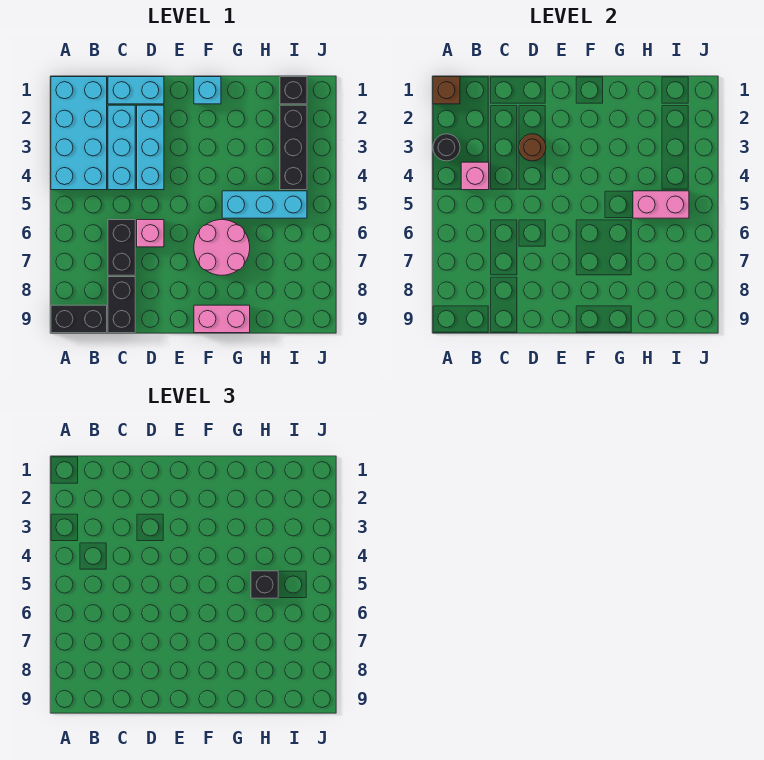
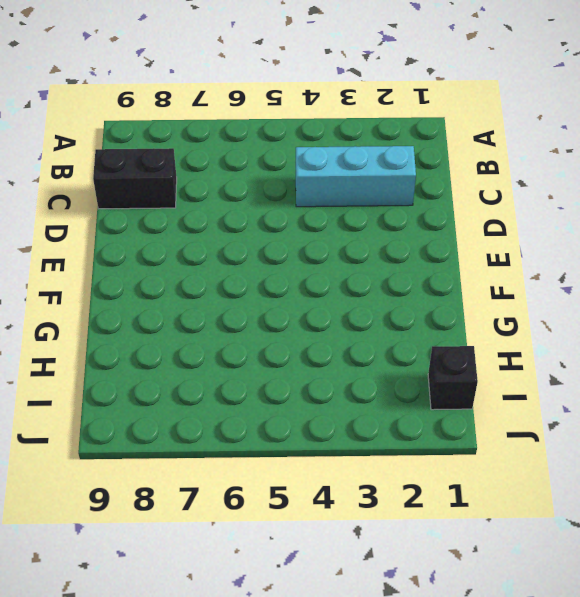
none -> cyan 2x4 brick [51,77,107,190]
none -> black 1x2 brick [51,305,107,333]
none -> cyan 1x2 brick [108,77,164,104]

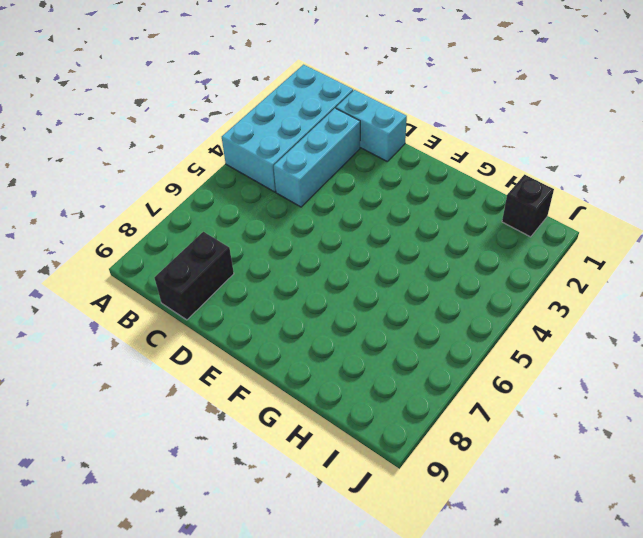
none -> black 1x2 brick [51,305,107,333]
none -> black 1x2 brick [108,220,135,275]
none -> cyan 1x3 brick [137,105,164,190]

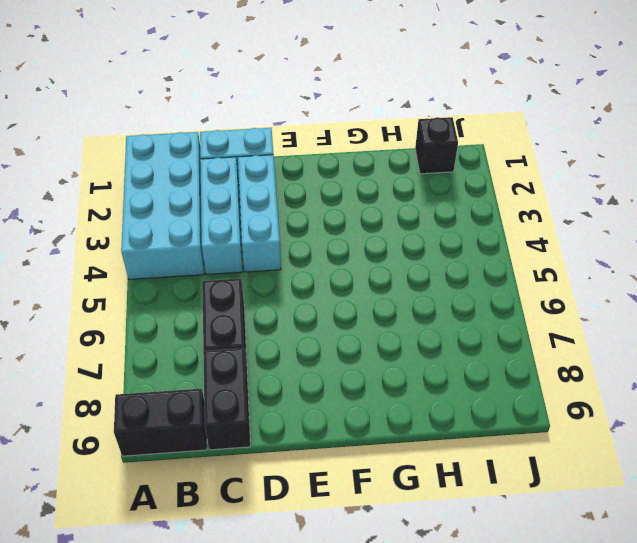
none -> pink 1x1 brick [137,220,164,247]
none -> cyan 1x1 brick [194,77,221,104]
none -> pink 2x2 round brick [194,220,250,275]

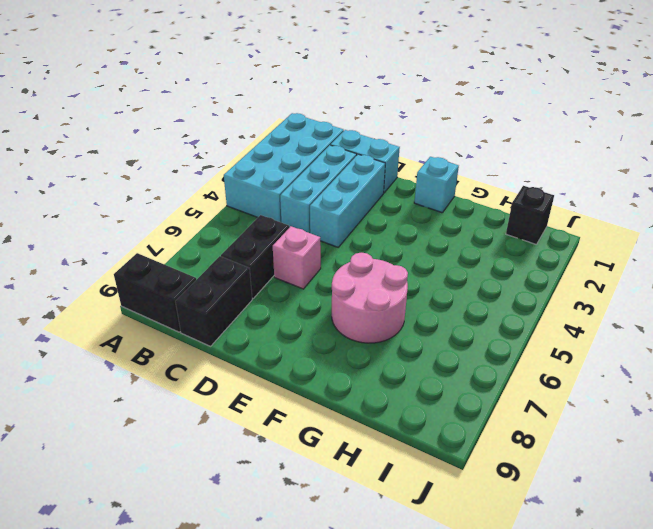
none -> pink 1x2 brick [194,305,250,333]
none -> cyan 1x3 brick [222,191,307,218]
none -> black 1x3 brick [280,105,307,190]

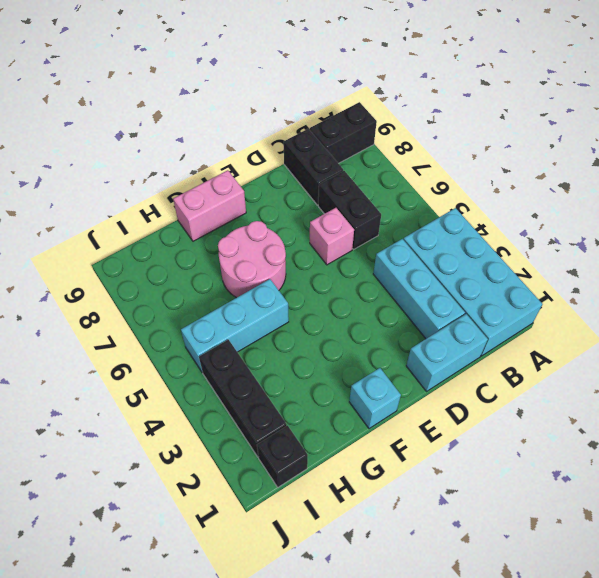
none -> cyan 1x3 brick [137,105,164,190]
none -> brown 1x1 brick [433,77,460,104]
none -> black 1x1 round brick [433,134,460,161]

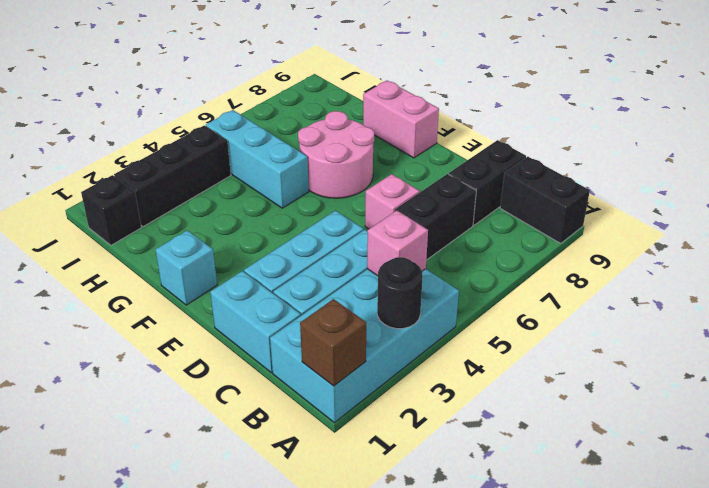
none -> brown 1x1 round brick [519,134,546,161]
none -> pink 1x2 brick [633,191,689,218]
none -> black 1x1 brick [251,571,278,598]

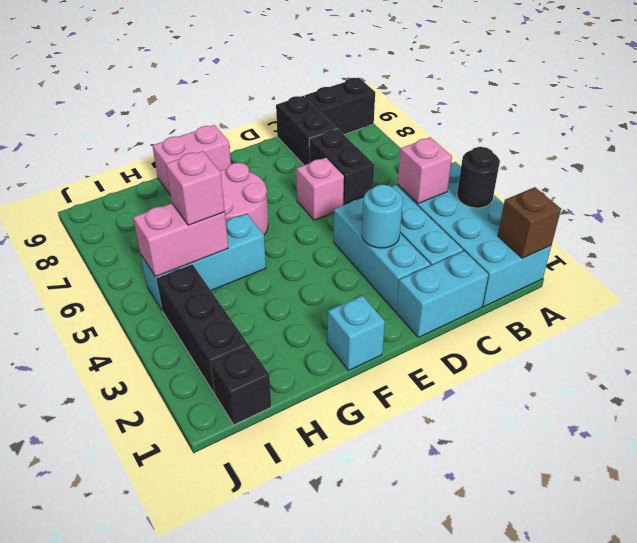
cyan 1x1 round brick [362,185,403,248] -> brown 1x1 round brick [519,134,546,161]
pink 1x1 brick [166,151,225,225] -> black 1x1 brick [251,571,278,598]

